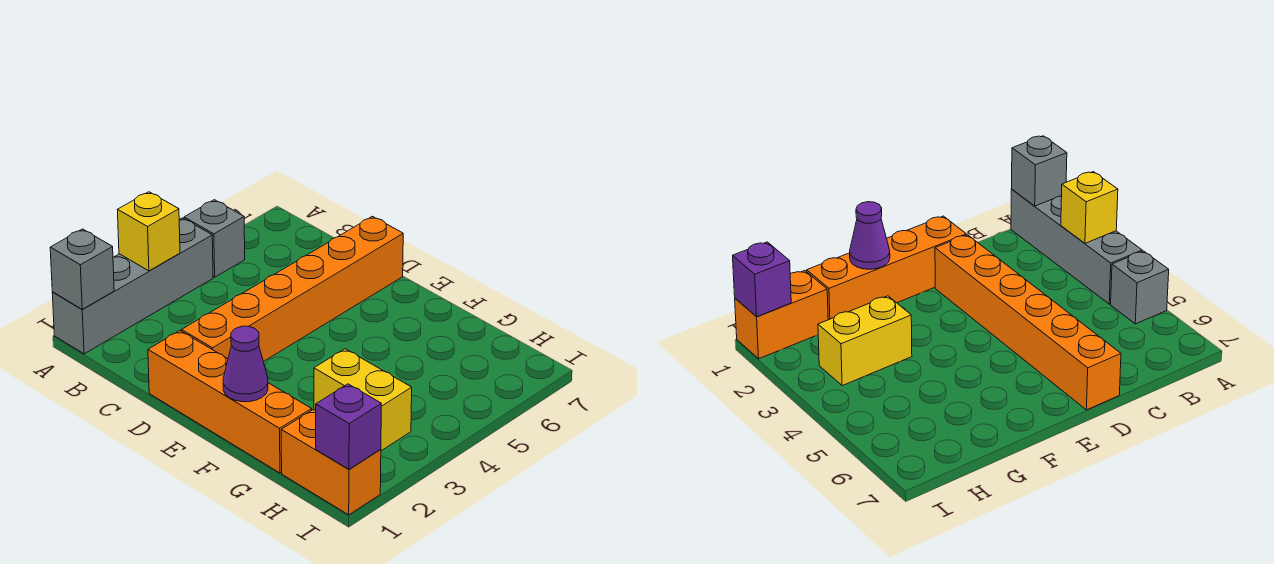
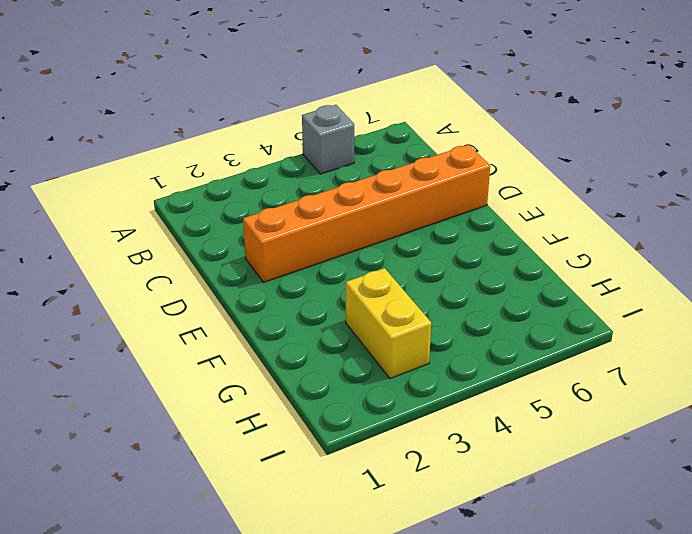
none -> grey 1x4 brick [52,218,213,354]
none -> orange 1x4 brick [148,331,312,473]

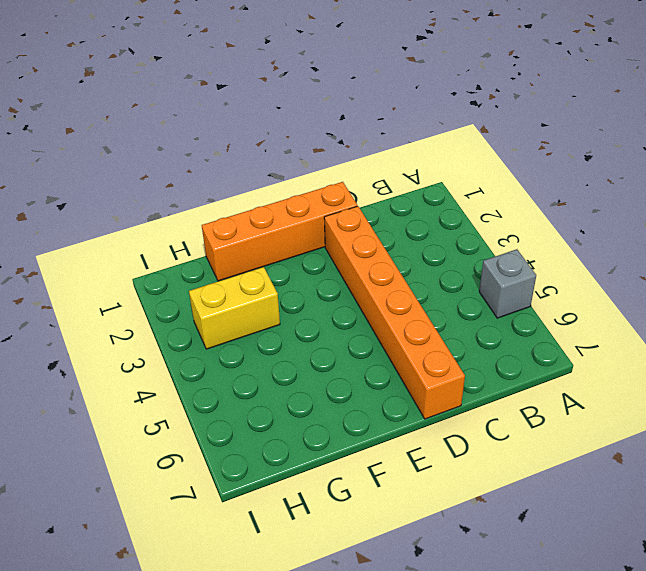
none -> grey 1x4 brick [52,218,213,354]
none -> orange 1x2 brick [281,410,381,515]

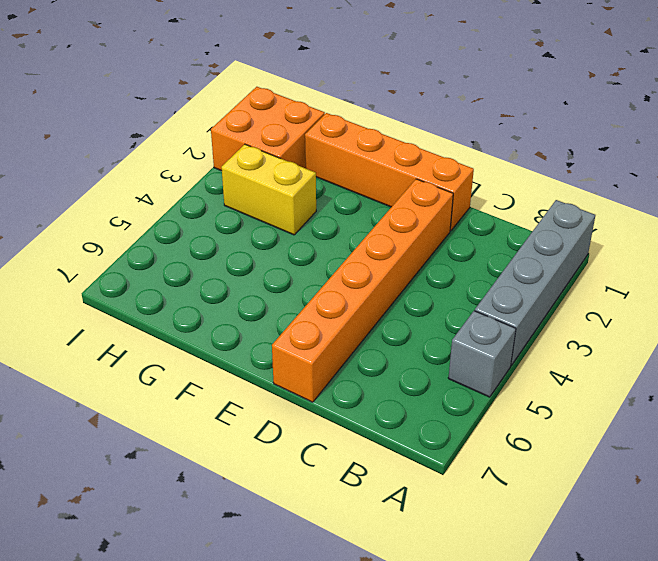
orange 2x2 brick [211,87,325,171] -> orange 1x2 brick [281,410,381,515]
none -> grey 1x1 brick [50,229,114,309]
none -> yellow 1x1 brick [117,192,180,271]

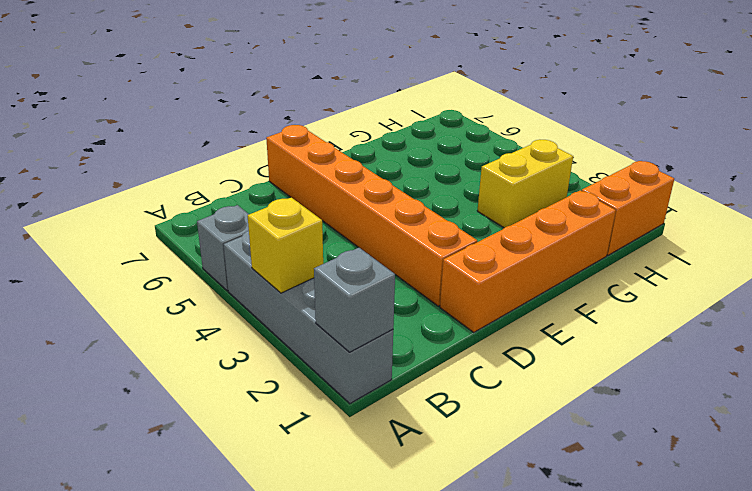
none -> purple 1x1 cone [223,326,268,402]
none -> purple 1x1 brick [316,384,381,469]

